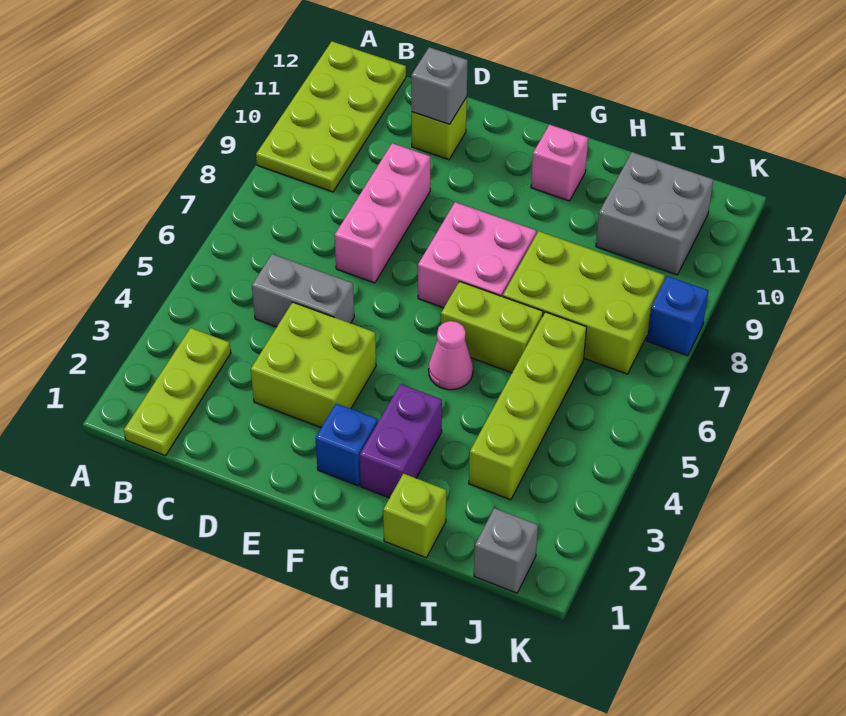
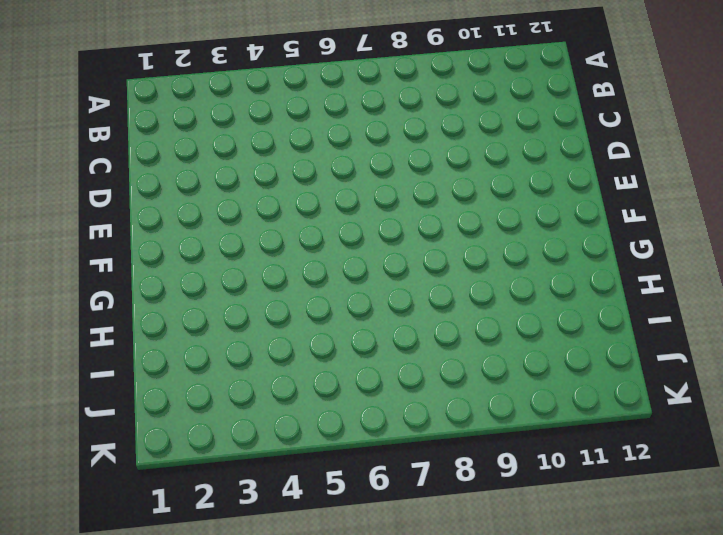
none -> lime 2x4 plate [256,41,406,192]
none -> lime 1x3 plate [124,328,231,456]
none -> grey 1x2 brick [252,254,354,327]

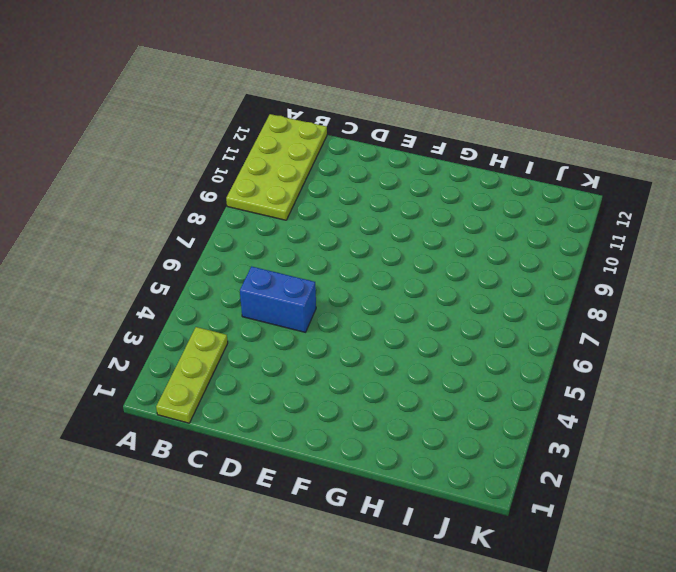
blue 1x2 brick [240,266,316,332] -> grey 1x2 brick [252,254,354,327]
none -> lime 2x2 brick [251,302,376,427]
none -> pink 1x3 brick [335,143,430,283]
none -> lime 1x1 brick [412,97,467,160]

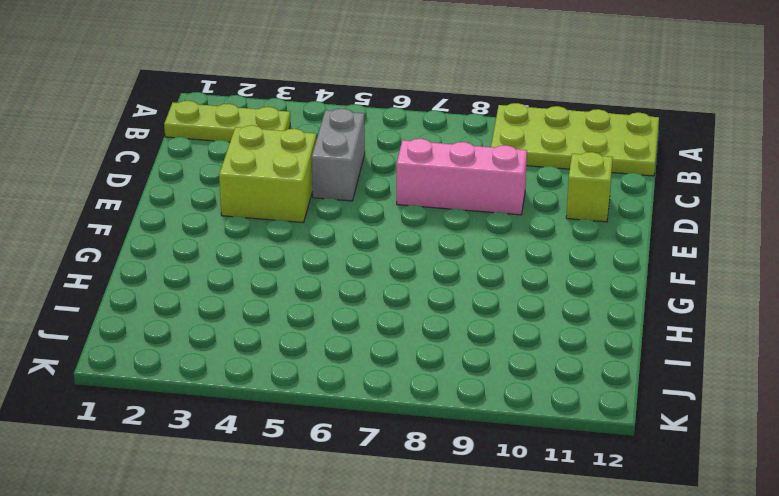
none -> blue 1x1 brick [315,403,378,486]
none -> pink 2x2 brick [418,202,536,308]
none -> purple 1x2 brick [360,384,442,498]

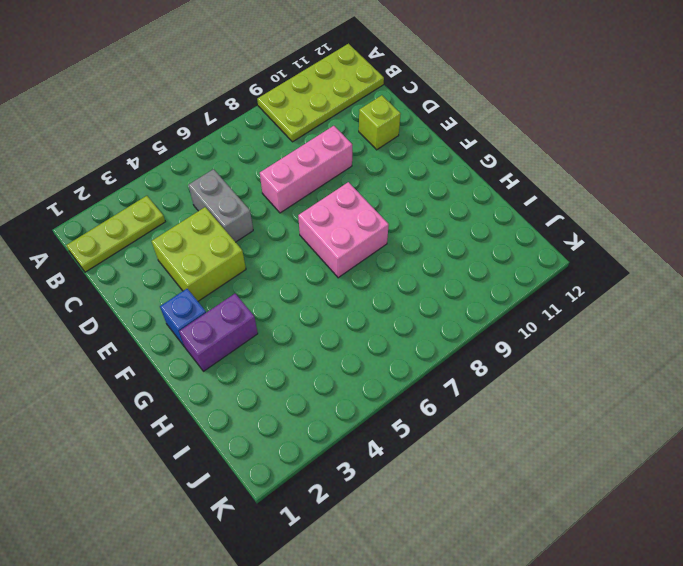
none -> pink 1x1 cone [429,321,473,390]
none -> lime 1x2 brick [441,281,543,373]
none -> pink 1x1 brick [531,125,588,201]

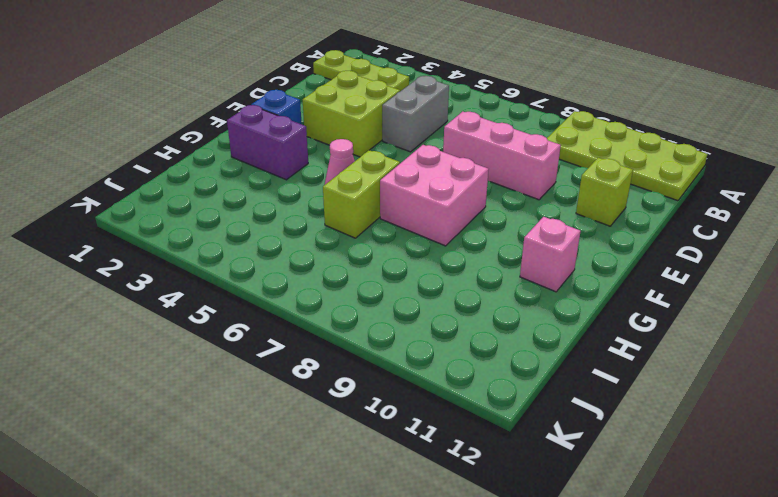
none -> lime 1x1 brick [383,474,446,558]
none -> lime 2x3 brick [503,231,665,374]
none -> lime 1x4 brick [469,312,587,500]

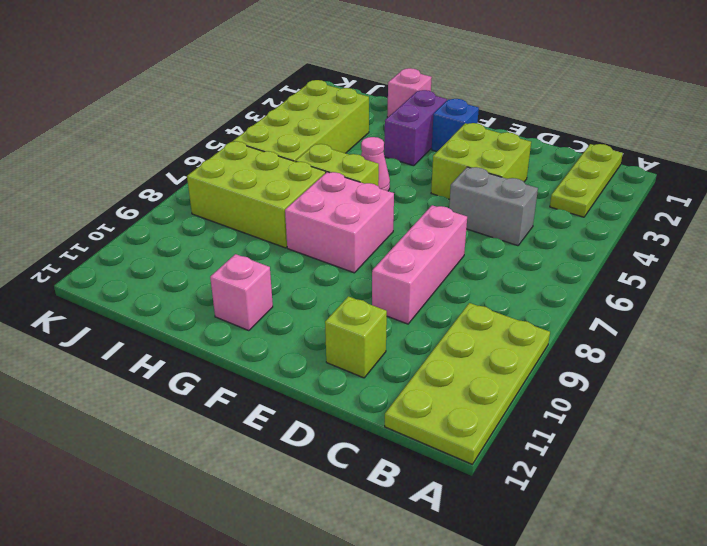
pink 1x1 brick [387,68,432,118] -> lime 1x1 brick [383,474,446,558]
lime 2x4 brick [233,80,369,162] -> lime 1x4 brick [469,312,587,500]
none -> grey 2x2 brick [596,152,713,275]
none -> grey 1x1 brick [474,508,538,593]
none -> blue 1x1 brick [647,276,709,356]

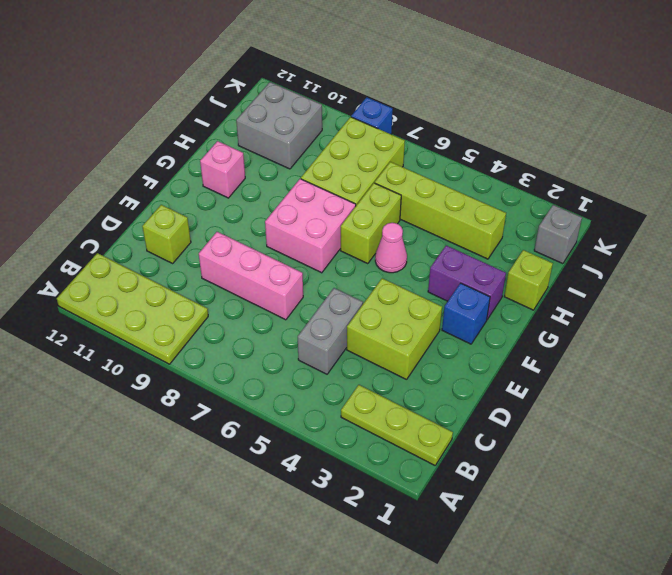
none -> grey 1x1 brick [411,47,468,124]

